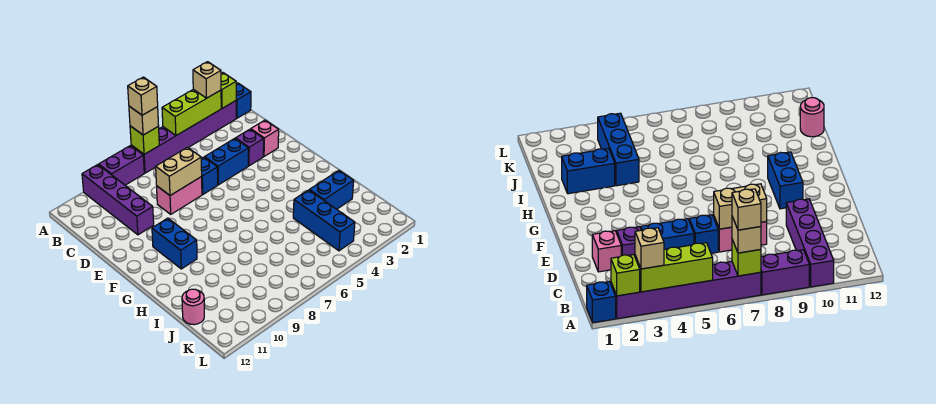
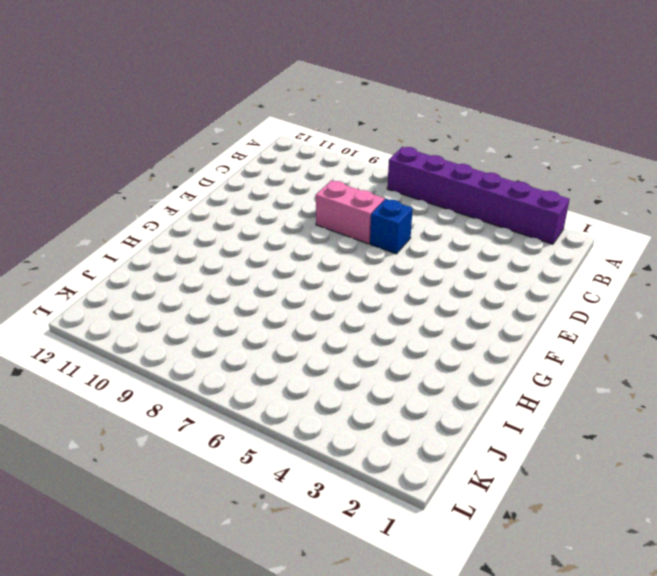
none -> blue 1x1 brick [236,83,251,118]
none -> purple 1x2 brick [99,146,144,185]
none -> purple 1x4 brick [82,165,154,235]

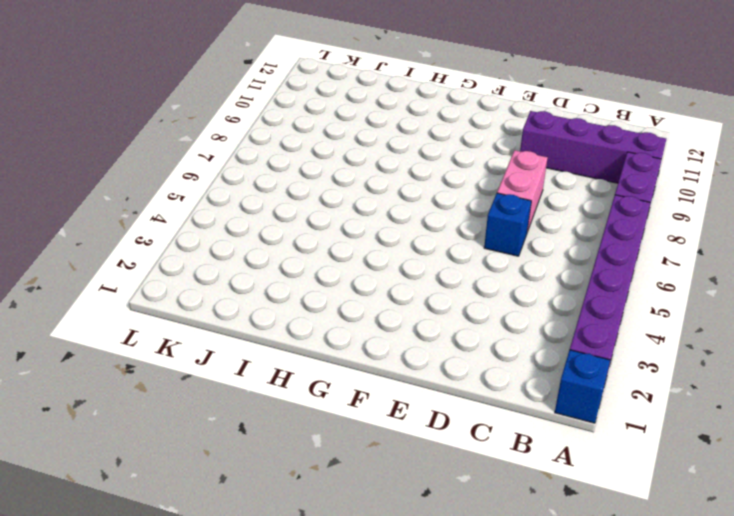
none -> pink 1x1 brick [251,120,279,156]
none -> purple 1x1 brick [236,129,264,166]
none -> blue 1x2 brick [205,138,248,185]

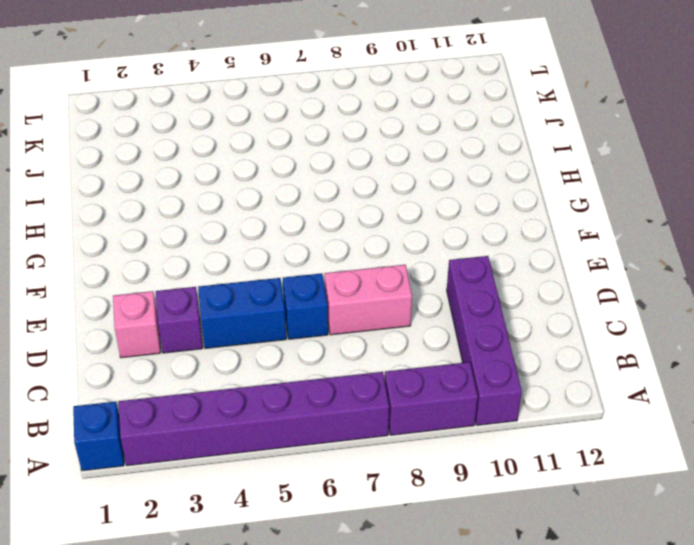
none -> blue 1x2 brick [152,218,197,269]
none -> blue 1x2 brick [310,171,354,209]
none -> blue 1x3 brick [293,190,355,251]

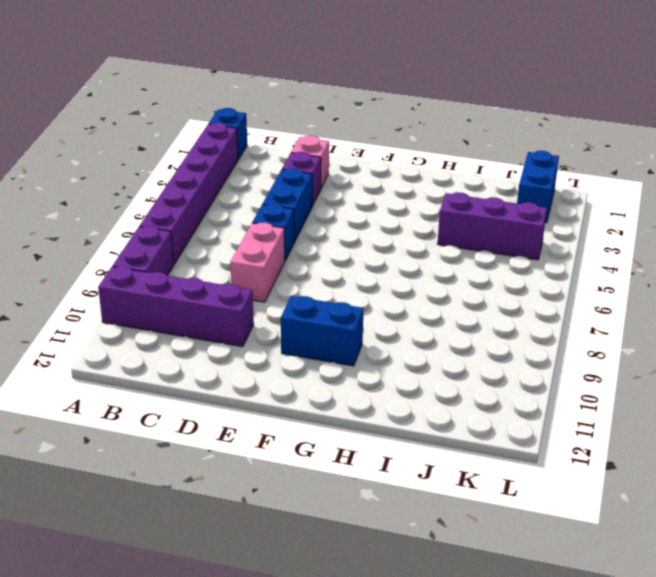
purple 1x3 brick [438,192,547,260] -> blue 1x3 brick [293,190,355,251]
blue 1x2 brick [517,151,559,223] -> blue 1x2 brick moved to [310,171,354,209]
none -> pink 1x1 round brick [182,289,204,325]
none -> lime 1x1 brick [221,73,236,108]
none -> lime 1x3 brick [162,89,221,135]

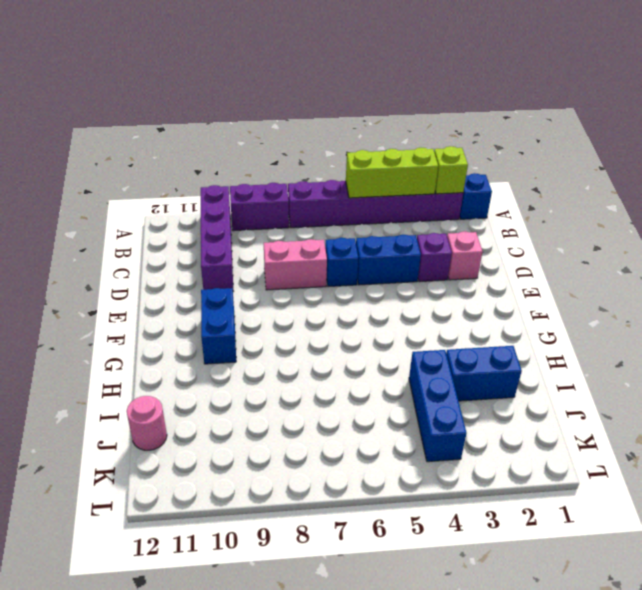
none -> lime 1x1 brick [130,126,159,154]
none -> tan 1x2 brick [156,147,202,195]
none -> tan 1x1 brick [193,62,221,98]

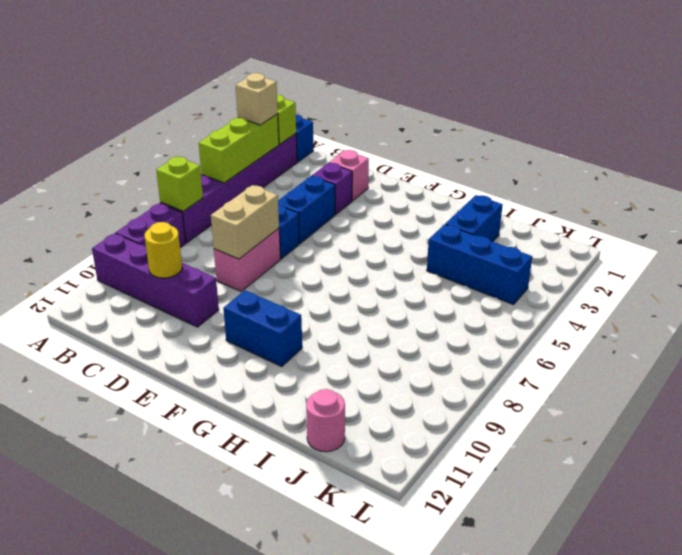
yellow 1x1 round brick [144,222,182,278] -> none
none -> tan 1x1 brick [129,106,159,135]
none -> tan 1x1 brick [128,77,158,115]

